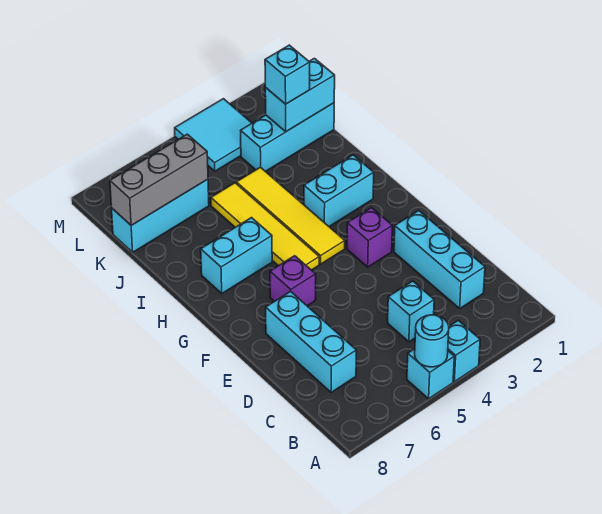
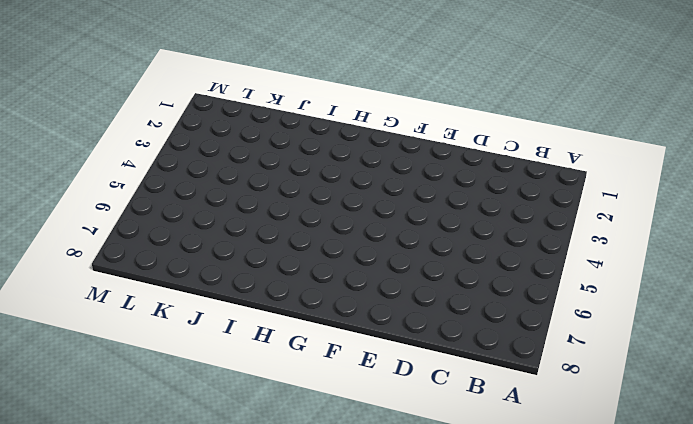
none -> cyan 1x1 brick [448,320,480,382]
none -> cyan 1x1 brick [407,349,454,399]
none -> cyan 1x3 brick [394,211,485,308]

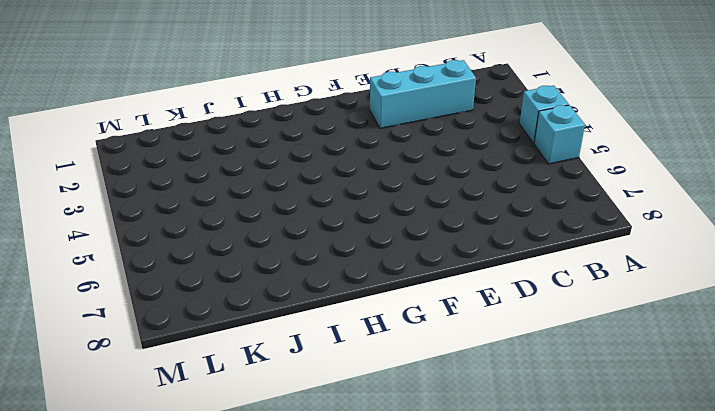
none -> cyan 1x1 brick [388,281,434,342]
none -> cyan 1x3 brick [266,291,356,392]
none -> purple 1x1 brick [347,208,392,267]

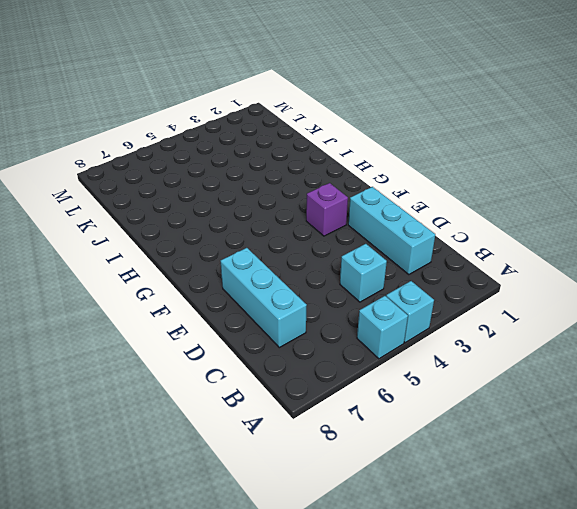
none -> purple 1x1 brick [270,256,316,306]
none -> yellow 1x4 tile [236,167,345,264]
none -> yellow 1x4 tile [211,183,319,270]

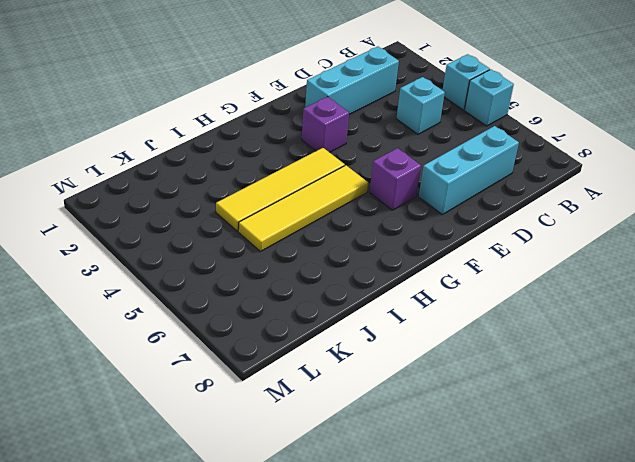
none -> cyan 1x2 brick [304,155,374,226]
none -> cyan 1x2 brick [201,218,272,293]
none -> cyan 1x3 brick [241,103,334,171]

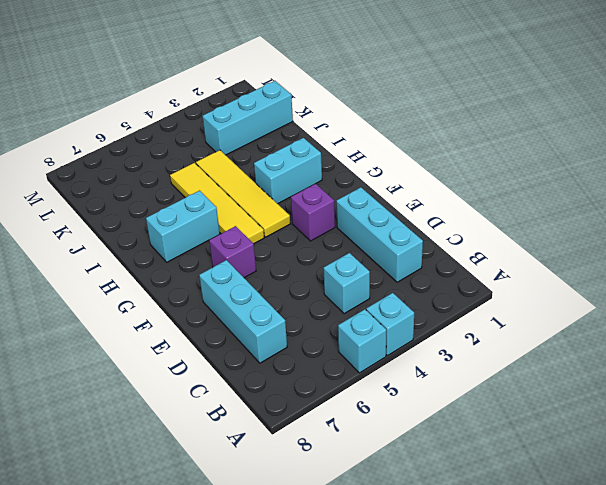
none -> cyan 1x3 brick [111,179,209,252]
none -> cyan 2x2 tile [175,99,252,171]
none -> cyan 1x1 round brick [415,315,449,367]

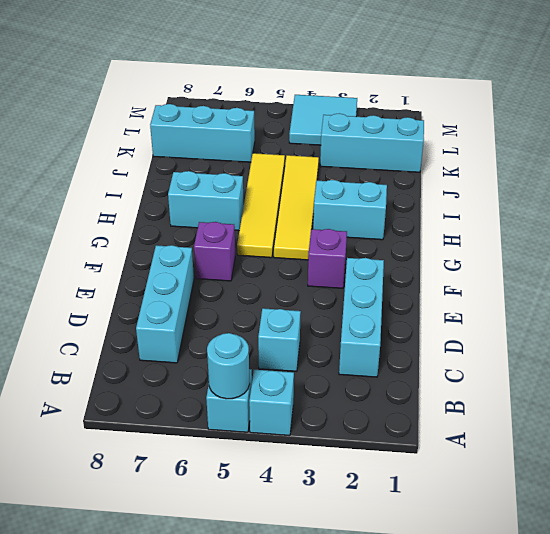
none -> cyan 1x2 brick [265,58,335,132]
none -> grey 1x3 brick [110,134,208,225]
none -> cyan 1x1 brick [265,45,310,104]

